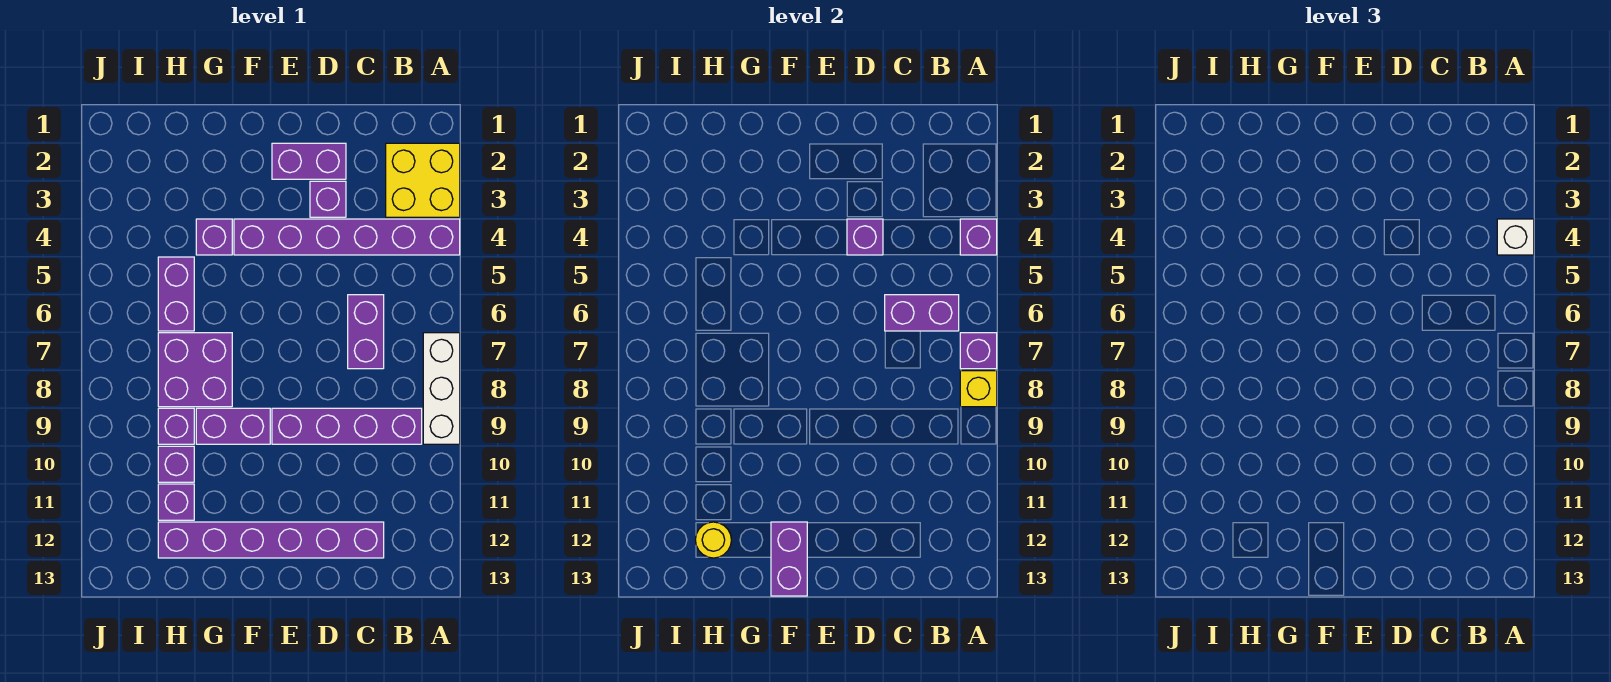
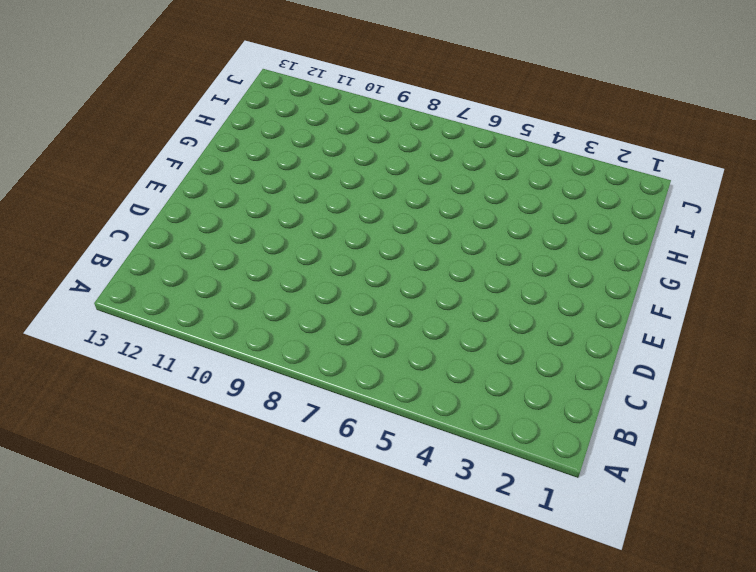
none -> yellow 2x2 brick [386,143,460,217]
none -> purple 1x6 brick [234,219,460,255]
none -> white 1x3 brick [423,333,460,444]

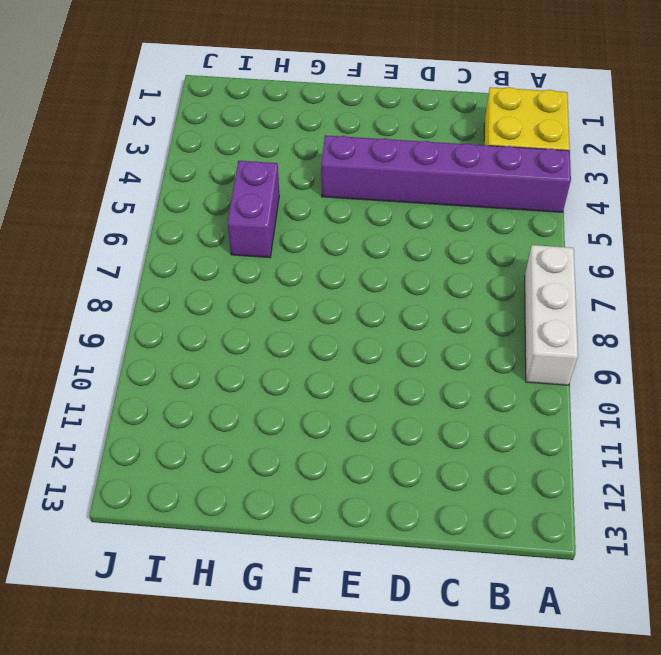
none -> purple 1x4 brick [272,408,422,444]
none -> purple 1x2 brick [348,295,384,369]
none -> purple 1x6 brick [158,522,384,558]

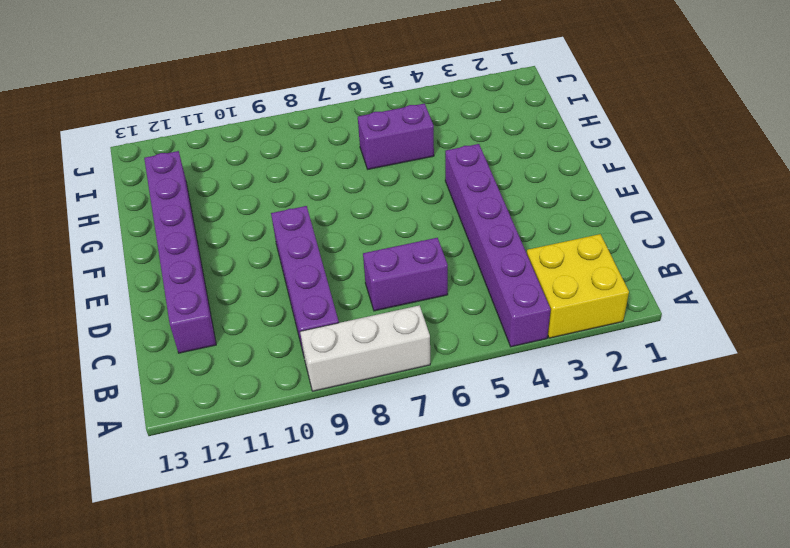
none -> purple 1x2 brick [272,143,346,179]
none -> purple 1x1 brick [310,181,346,217]
none -> purple 1x2 brick [196,408,270,444]

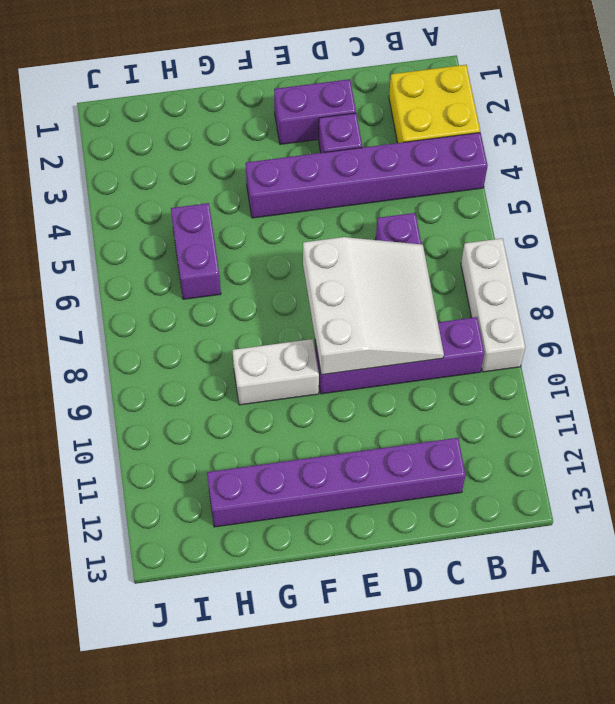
white 3x3 slope [303,237,444,375] -> none
white 1x2 brick [233,339,319,405] -> purple 1x2 brick [196,408,270,444]
none -> purple 1x1 brick [196,219,232,255]
none -> purple 2x2 brick [158,333,232,407]
none -> purple 1x1 brick [158,408,194,444]

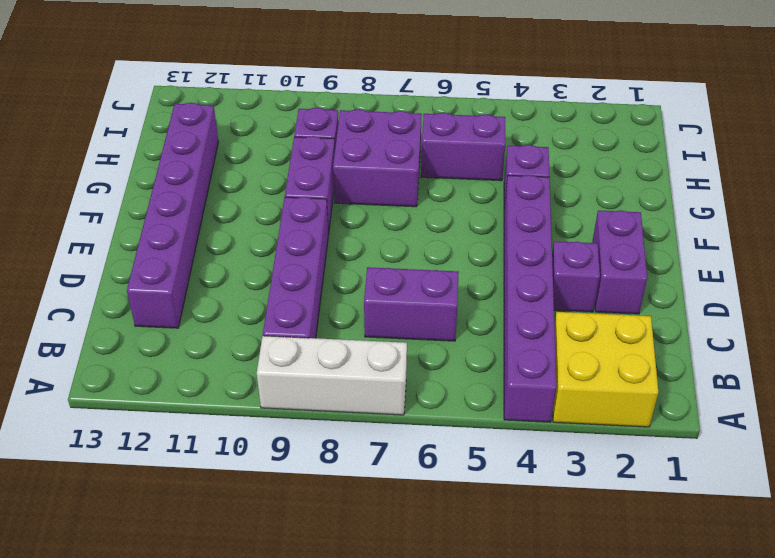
none -> purple 1x1 brick [158,446,194,482]
none -> purple 1x1 brick [158,484,194,520]
none -> purple 1x1 brick [960,219,997,255]

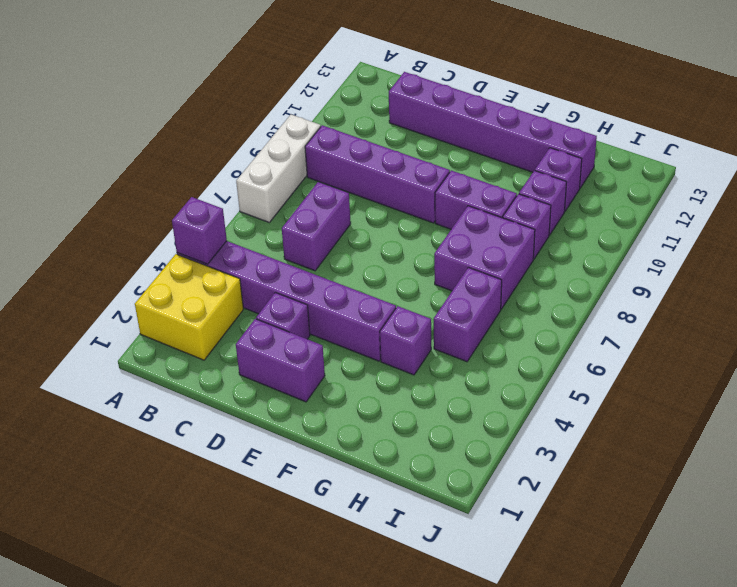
none -> purple 1x1 brick [960,333,997,369]
none -> yellow 1x1 brick [960,371,997,407]
none -> purple 1x2 brick [885,295,959,331]

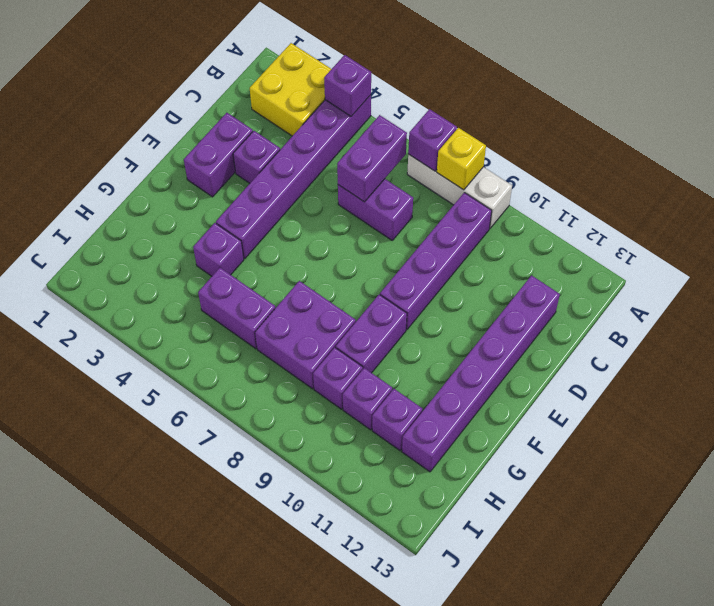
none -> purple 1x1 brick [847,219,883,255]
none -> purple 1x2 brick [771,522,807,596]
none -> yellow 1x1 round brick [695,522,731,558]

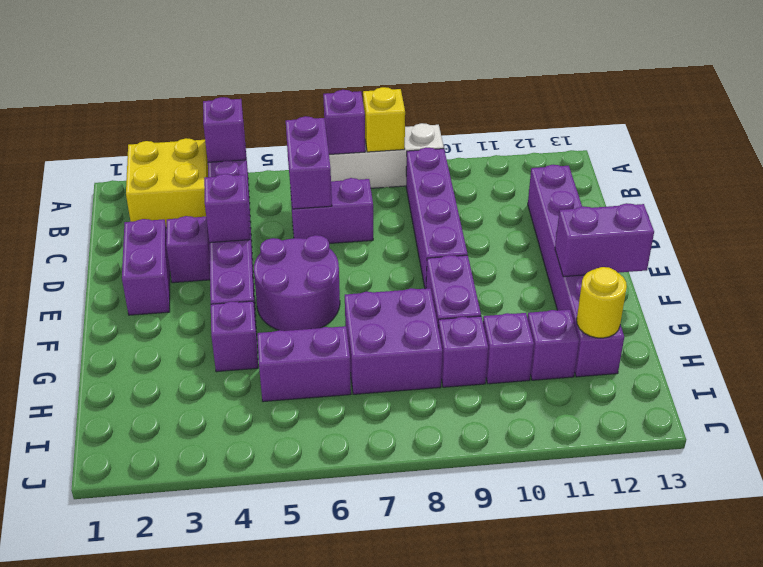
purple 2x2 round brick [254,235,340,331] -> none
none -> white 1x1 brick [1497,219,1534,255]

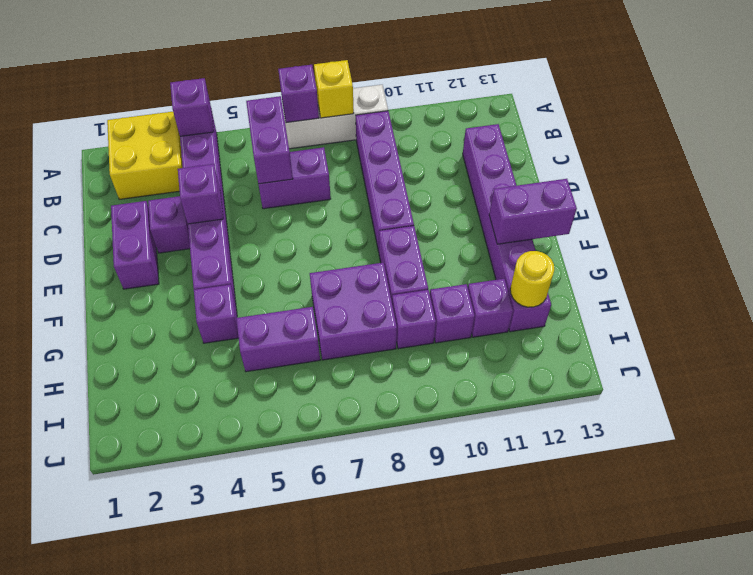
none -> white 1x1 brick [1497,219,1534,255]

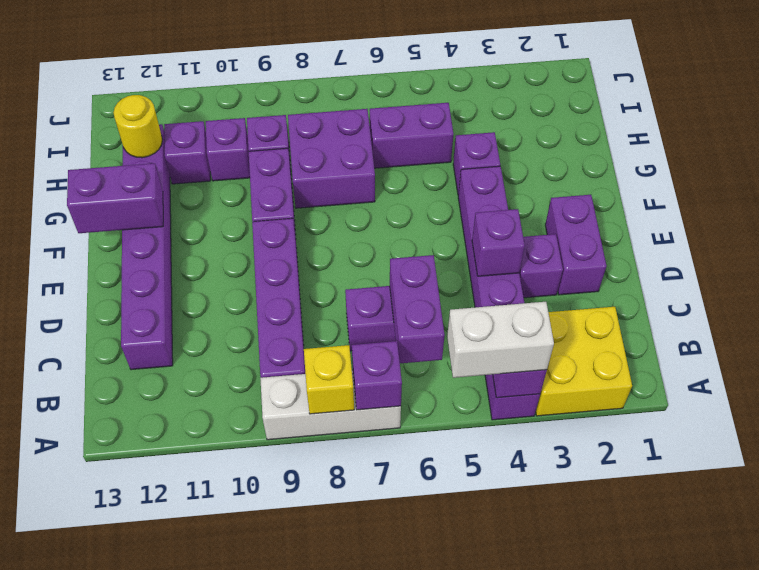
white 1x2 brick [447,302,554,378] -> white 1x1 brick [1497,219,1534,255]

